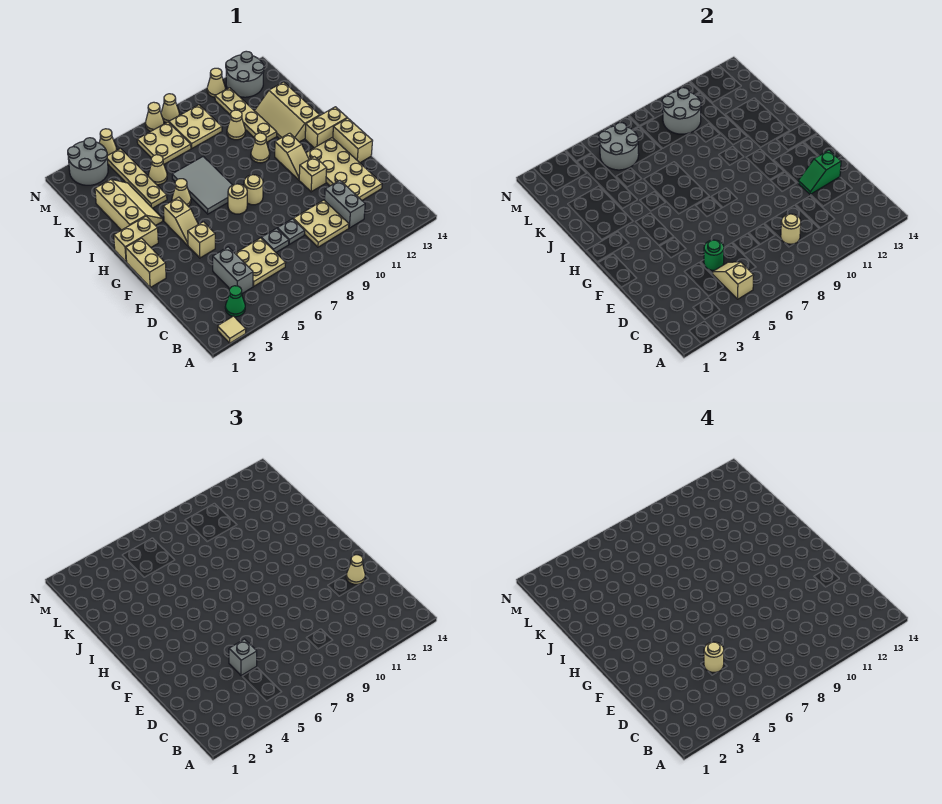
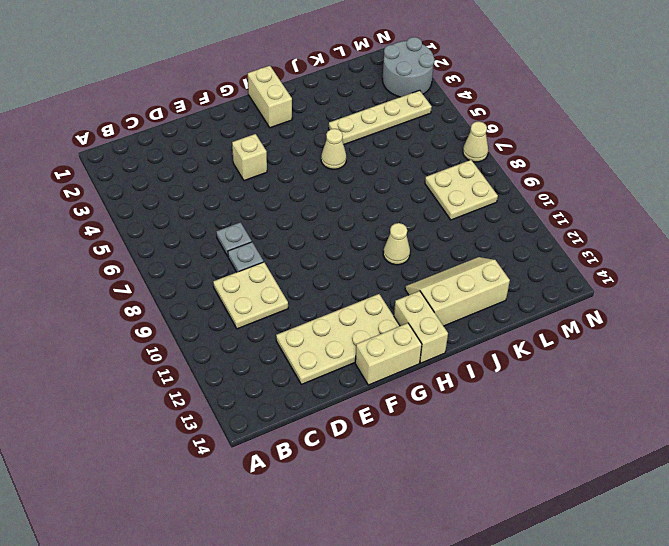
none -> tan 1x1 tile [218,316,246,343]
none -> green 1x1 cone [225,286,245,317]
none -> grey 1x2 brick [213,247,253,293]
none -> tan 2x2 plate [235,238,285,286]

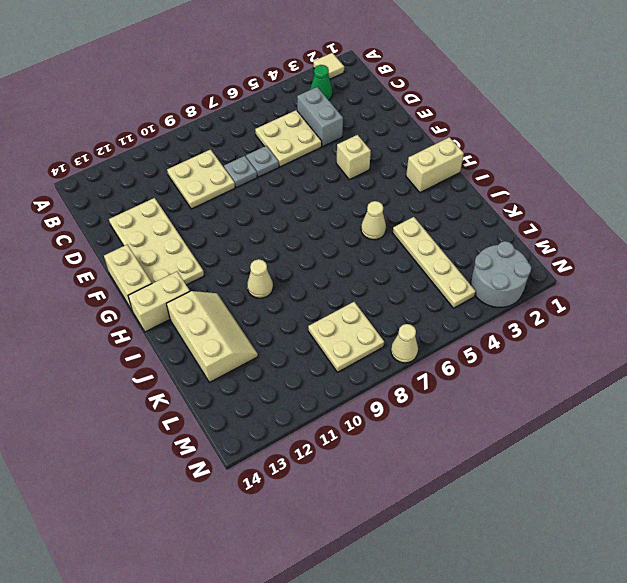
none -> grey 1x2 brick [325,180,365,228]
none -> tan 1x2 brick [126,238,166,287]
none -> tan 1x1 brick [299,157,327,192]
none -> tan 1x2 slope [163,197,198,245]

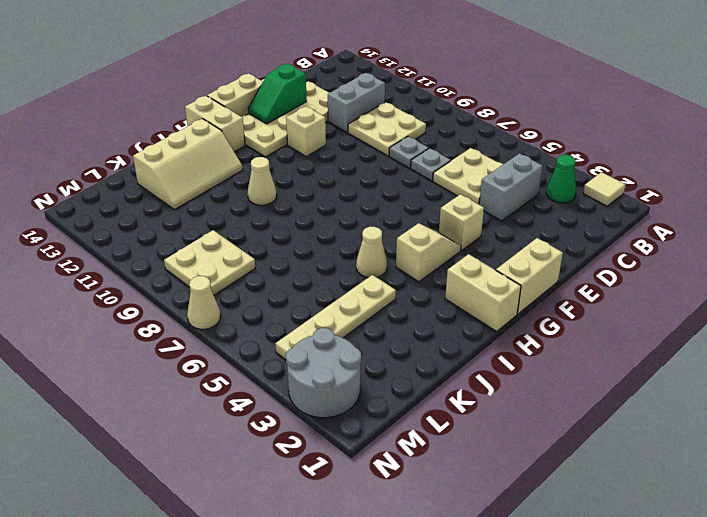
green 1x2 slope [248,64,307,124] -> green 1x2 slope turned to [798,150,841,194]
none -> tan 1x1 round brick [228,184,247,214]
none -> tan 1x1 round brick [244,175,263,205]
none -> tan 1x2 slope [275,133,309,180]
none -> grey 2x3 tile [172,157,232,214]

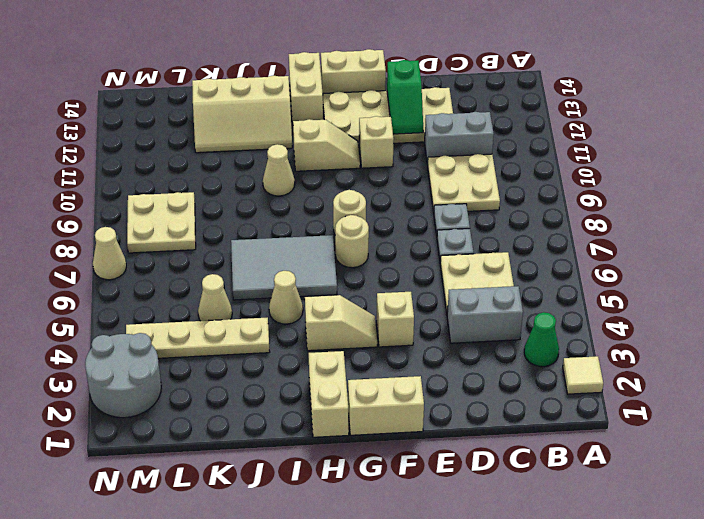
none -> tan 2x3 slope [95,179,163,230]
none -> tan 1x4 plate [215,88,277,142]
none -> tan 1x1 cone [227,110,245,140]
none -> tan 2x2 plate [137,122,191,164]

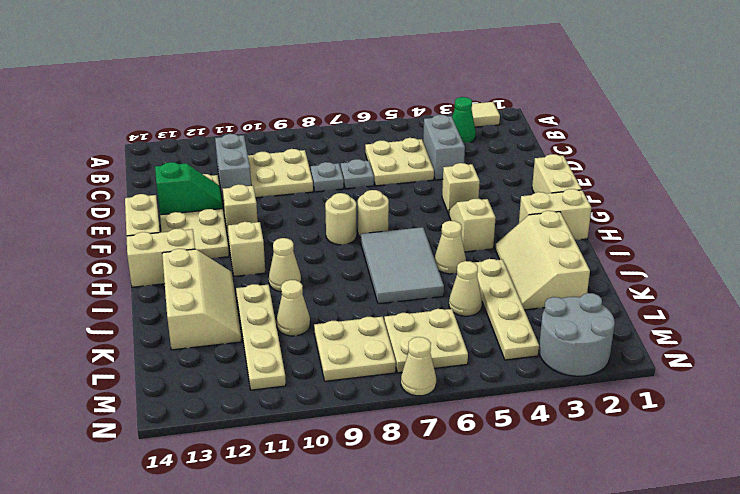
none -> grey 2x2 round brick [226,51,264,97]
none -> tan 1x1 cone [99,129,117,156]
none -> tan 1x1 cone [161,94,179,123]
none -> tan 1x1 cone [207,68,225,97]

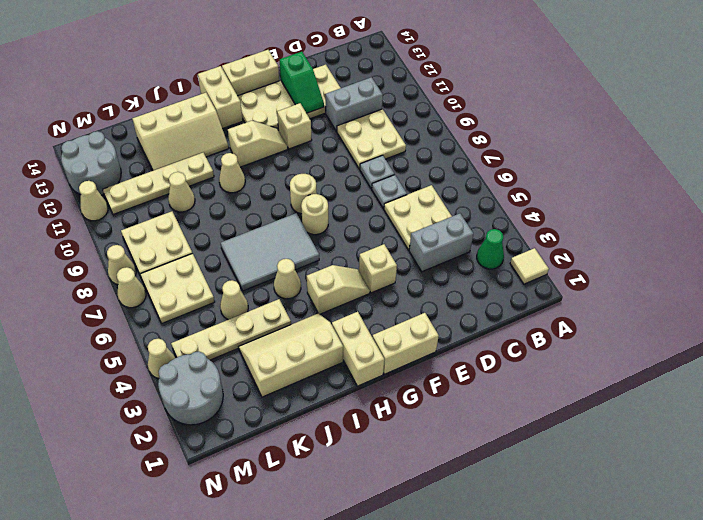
none -> tan 1x2 slope [713,262,754,299]
none -> tan 1x1 round brick [781,214,801,244]
none -> green 1x1 round brick [704,240,724,270]
none -> grey 2x2 round brick [599,123,639,170]

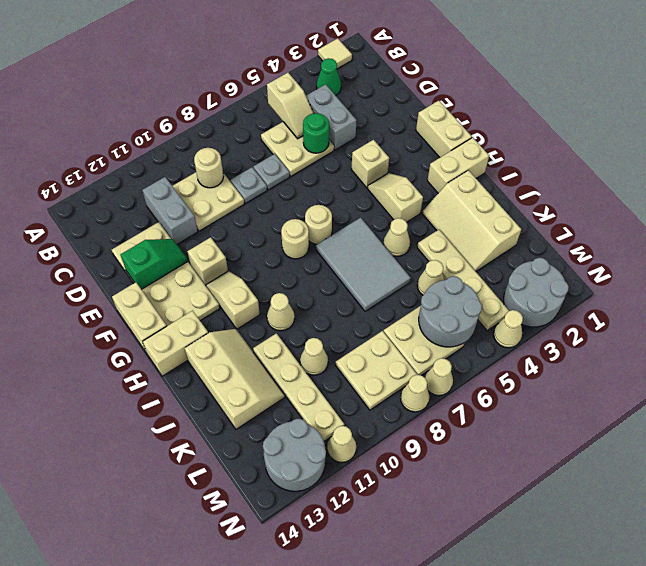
none -> grey 2x2 round brick [662,88,701,134]
none -> grey 1x1 brick [229,639,257,676]
none -> tan 1x1 cone [346,555,365,584]
none -> tan 1x1 round brick [704,642,724,673]

